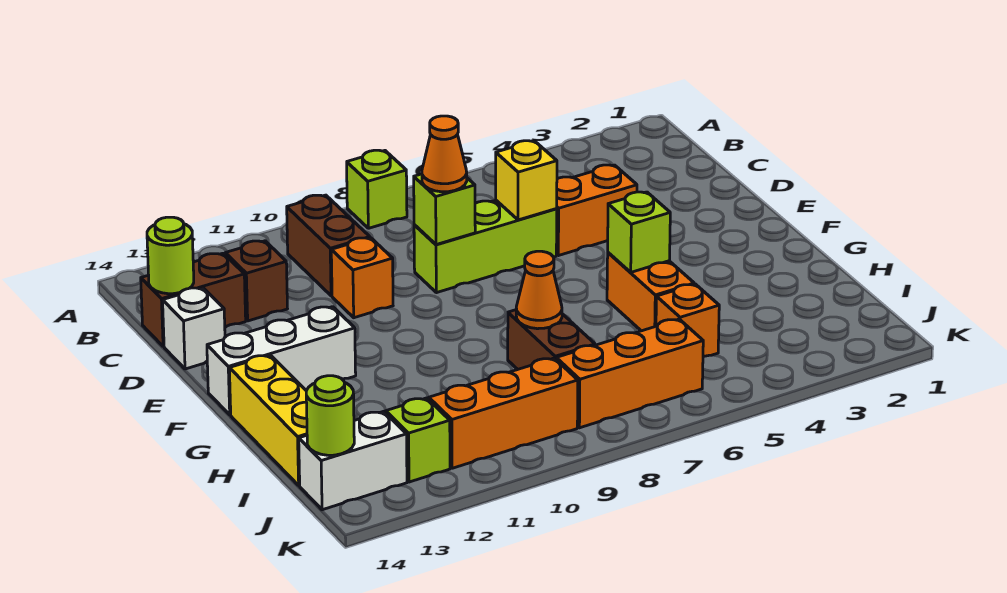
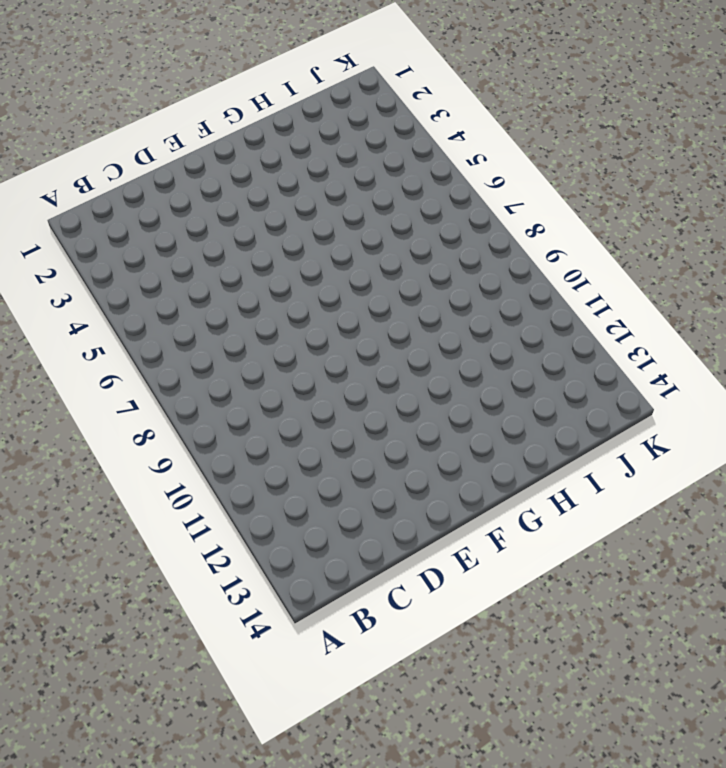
none -> lime 1x1 brick [347,150,407,228]
none -> brown 1x2 brick [287,195,370,296]
none -> brown 1x1 brick [225,241,287,321]

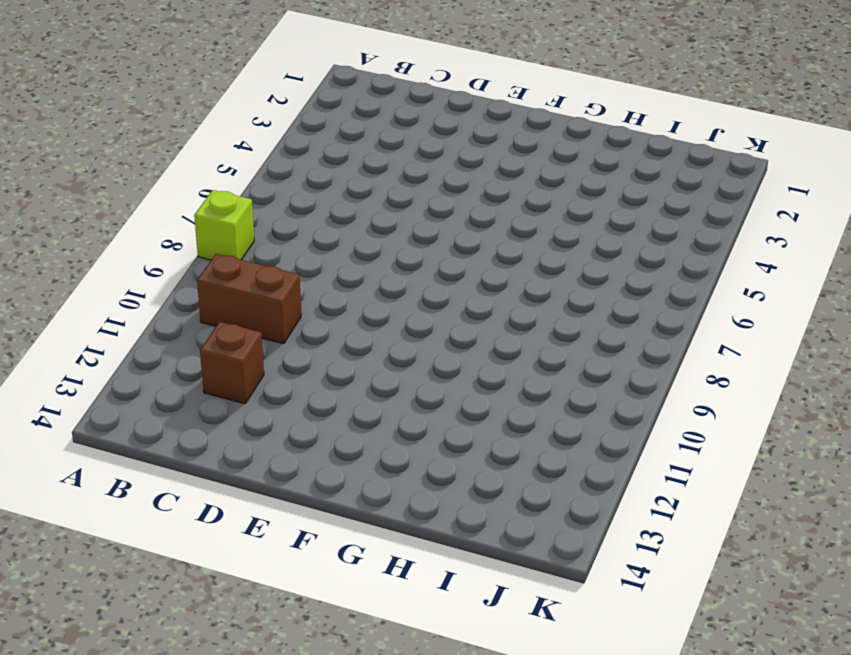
none -> brown 1x2 brick [141,253,246,347]
none -> orange 1x2 brick [556,165,637,256]
none -> lime 1x3 brick [414,200,557,293]

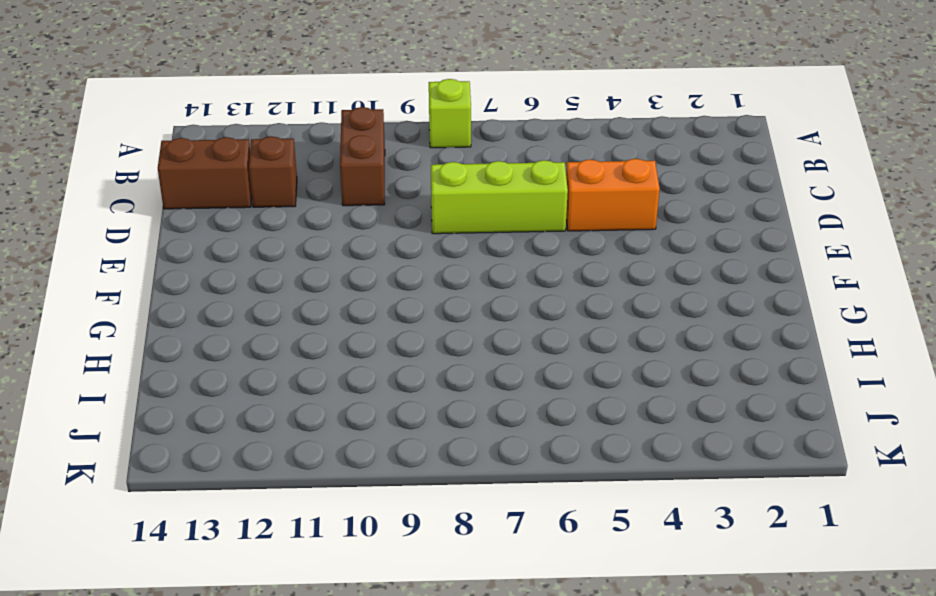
none -> orange 1x1 brick [331,238,393,318]
none -> white 1x1 brick [163,288,225,369]
none -> white 1x3 brick [207,307,356,415]

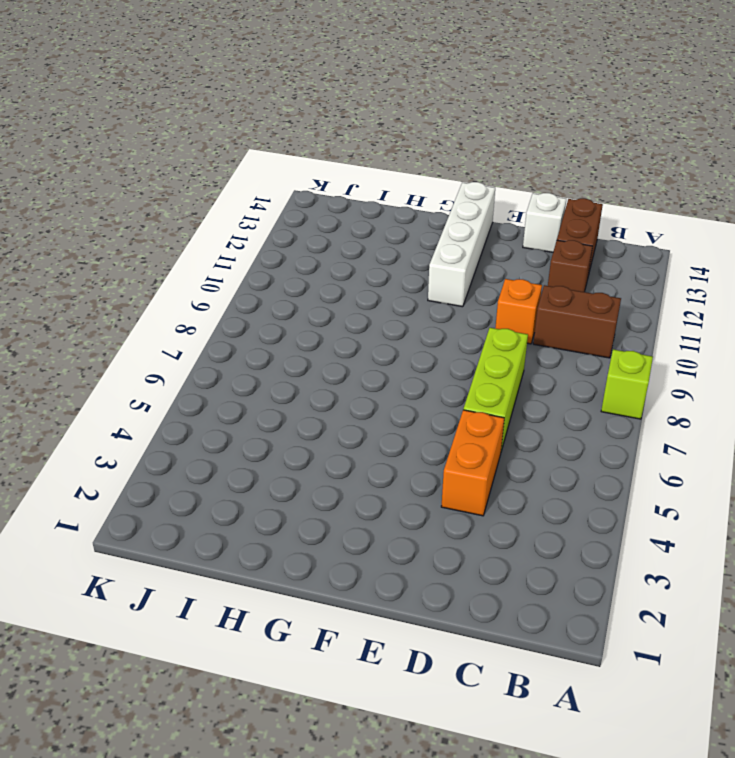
white 1x4 brick [428,182,495,307] -> white 1x3 brick [207,307,356,415]
none -> orange 1x2 brick [607,253,694,331]
none -> yellow 1x3 brick [229,355,307,485]
none -> brown 1x2 brick [508,310,595,369]

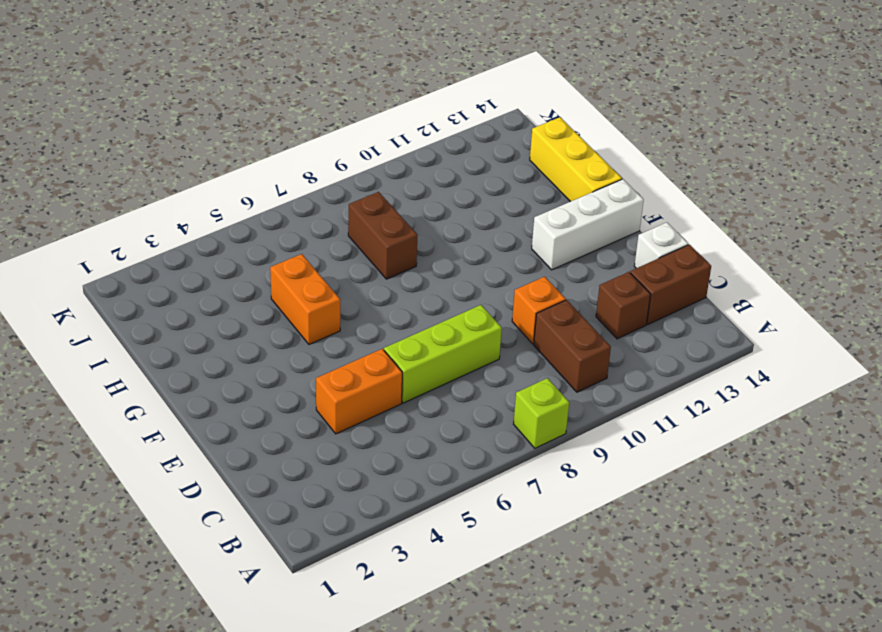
none -> orange 1x1 brick [656,284,719,357]
none -> orange 1x3 brick [556,319,703,428]
none -> orange 1x3 brick [429,358,578,468]

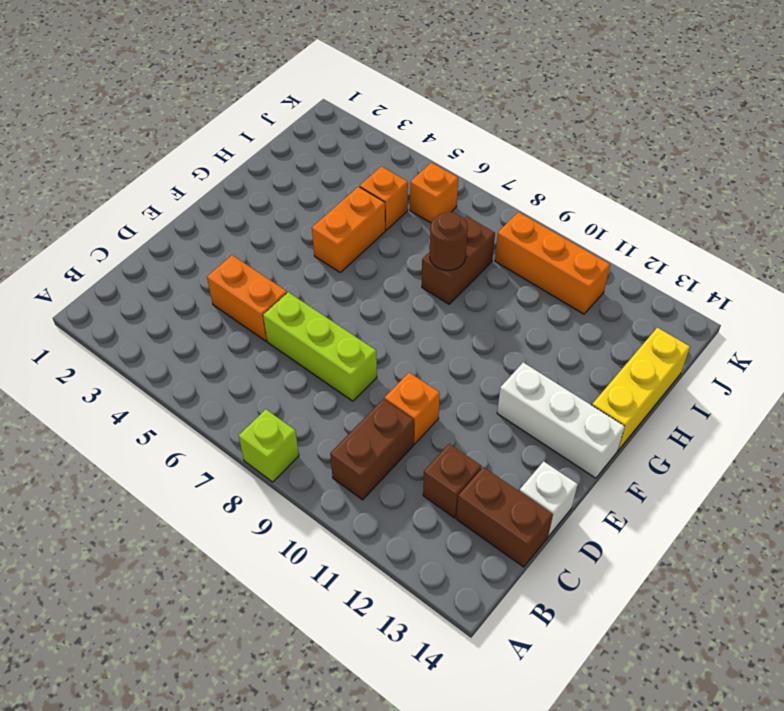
brown 1x1 round brick [430,212,468,270] -> orange 1x1 cone [516,251,562,329]
orange 1x1 brick [410,163,458,223] -> orange 1x3 brick [556,319,703,428]
none -> lime 1x1 brick [386,398,450,482]
none -> white 1x2 brick [299,412,407,510]
none -> lime 1x1 round brick [147,217,194,294]

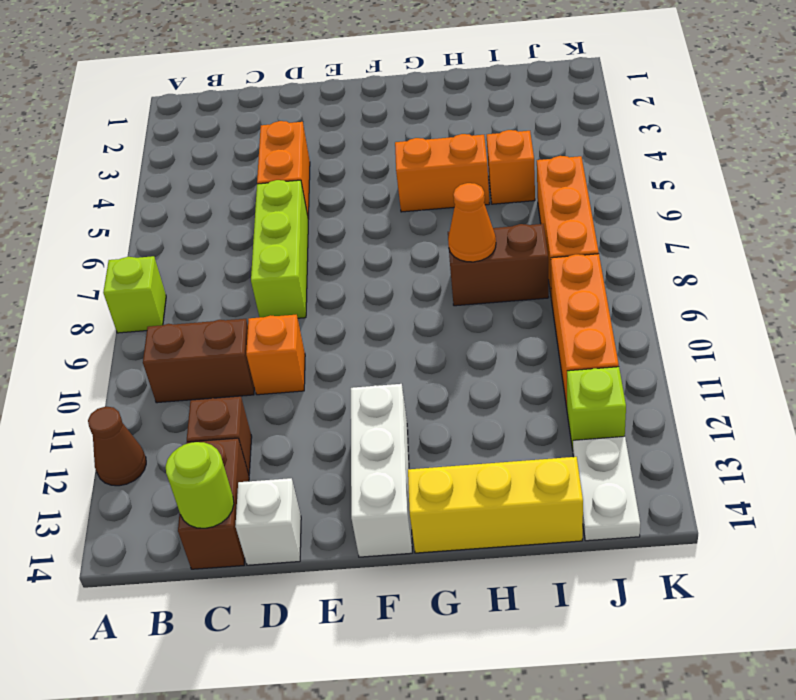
brown 1x1 cone [88,407,146,486] -> none
white 1x2 plate [573,436,640,541] -> white 1x2 brick [299,412,407,510]
none -> yellow 1x1 brick [496,141,557,220]
none -> lime 1x1 brick [414,174,475,245]
none -> lime 1x1 brick [608,192,670,272]

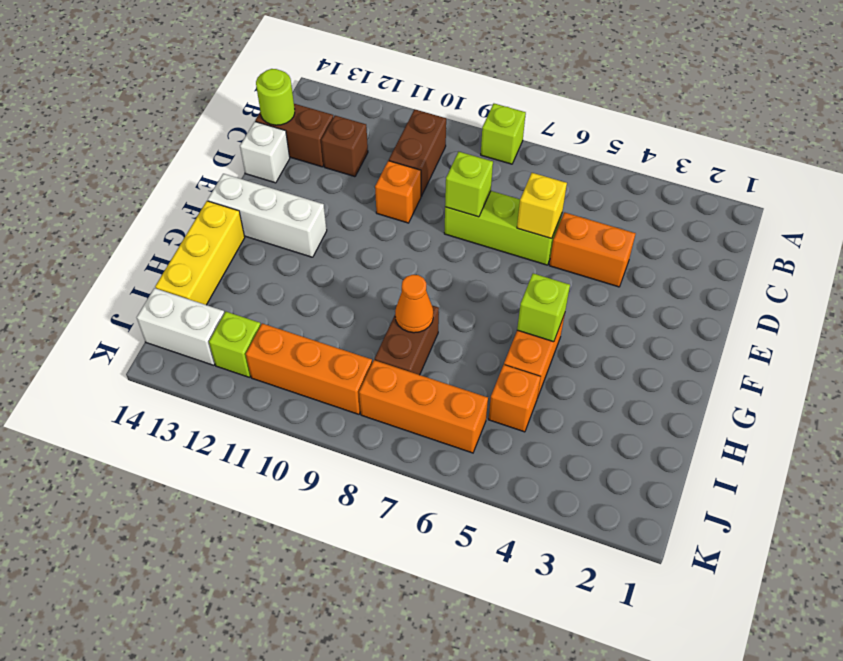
none -> lime 1x1 round brick [306,376,354,455]
none -> orange 1x1 cone [422,116,467,192]

